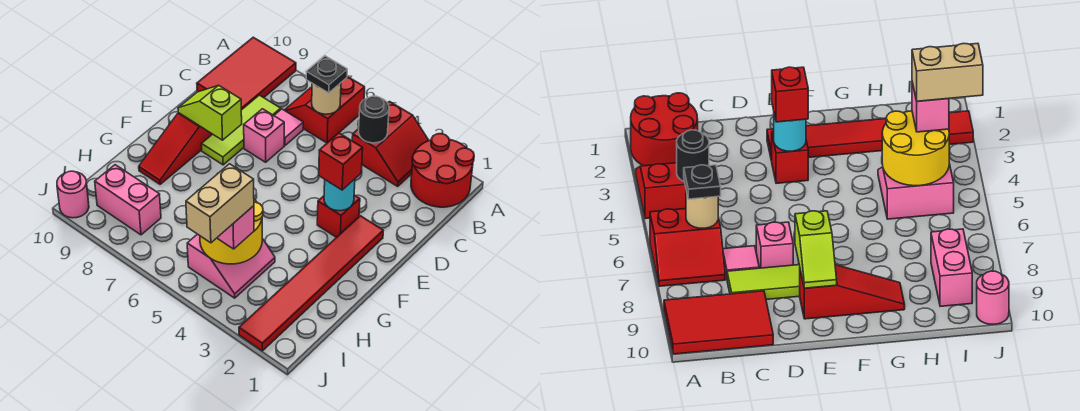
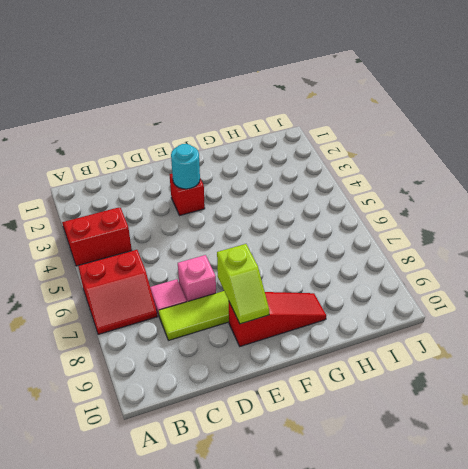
none -> red 2x2 round brick [411,134,474,207]
none -> red 2x3 tile [197,37,296,110]
none -> red 1x6 tile [239,216,383,351]

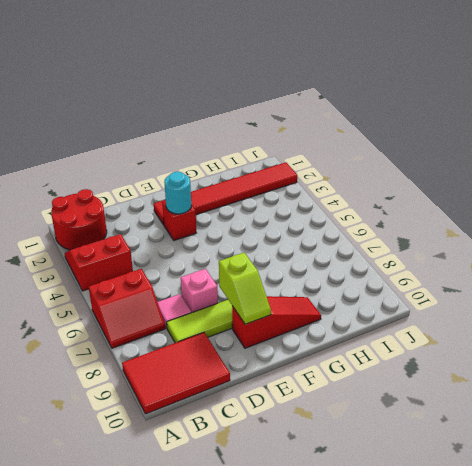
none -> pink 2x2 slope [187,234,275,298]
none -> pink 1x2 brick [95,165,161,235]
none -> pink 1x1 round brick [57,171,89,218]

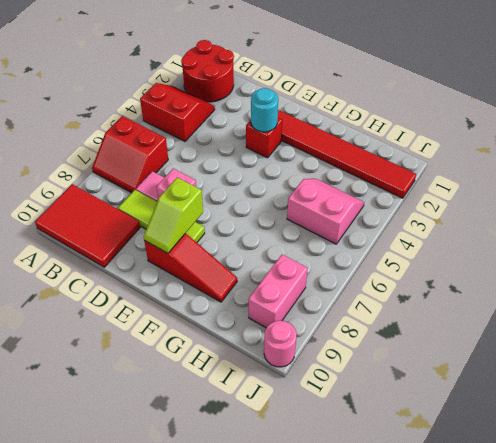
none -> black 1x1 round brick [359,96,389,143]
none -> tan 1x1 round brick [312,83,341,114]
none -> yellow 2x2 round brick [200,200,263,264]

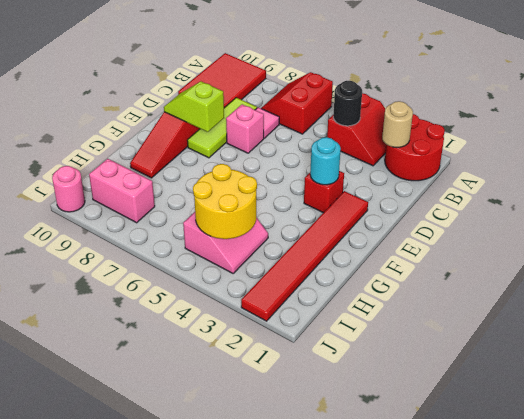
tan 1x1 round brick [382,101,413,148] -> tan 1x1 round brick moved to [312,83,341,114]
none -> black 1x1 plate [306,56,347,93]
none -> red 1x1 brick [319,133,363,190]
none -> pink 1x1 brick [217,206,254,249]

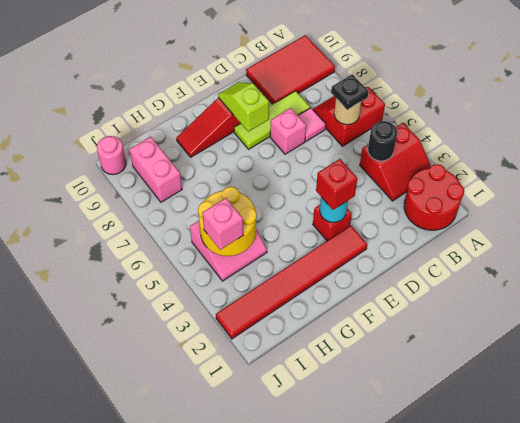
none -> tan 1x2 brick [186,164,254,243]

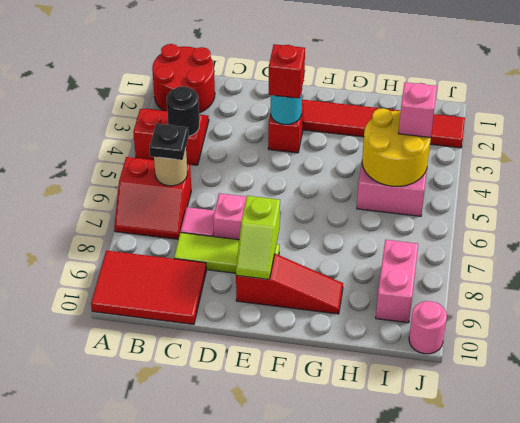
none -> tan 1x2 brick [186,164,254,243]

